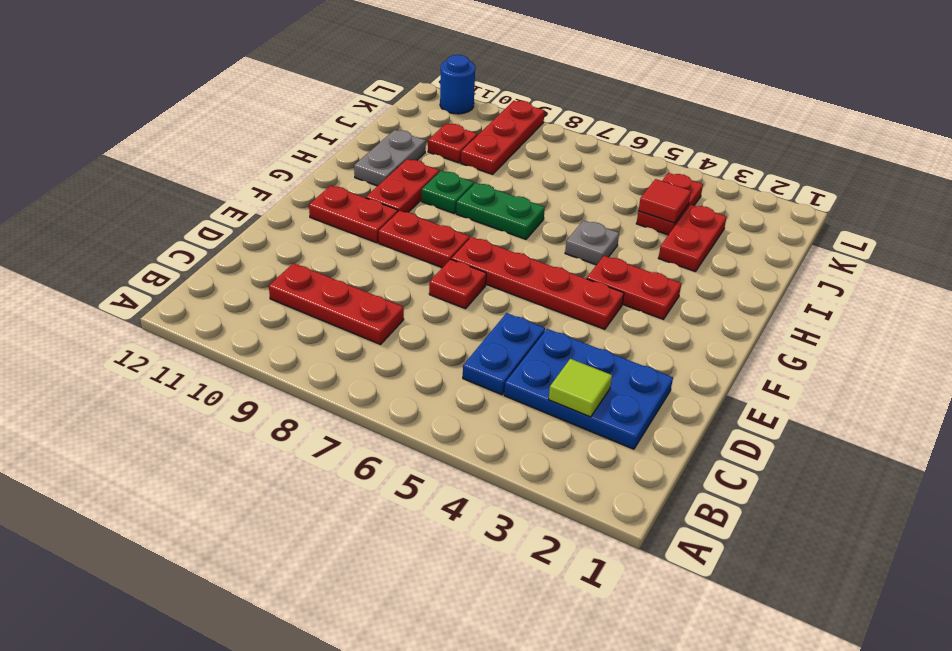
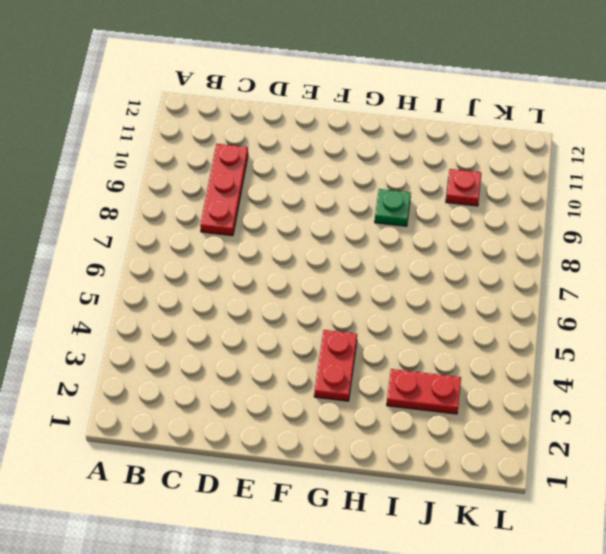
none -> blue 2x3 plate [504,329,673,449]
none -> blue 1x2 plate [463,313,545,395]
none -> red 1x1 plate [429,259,486,309]

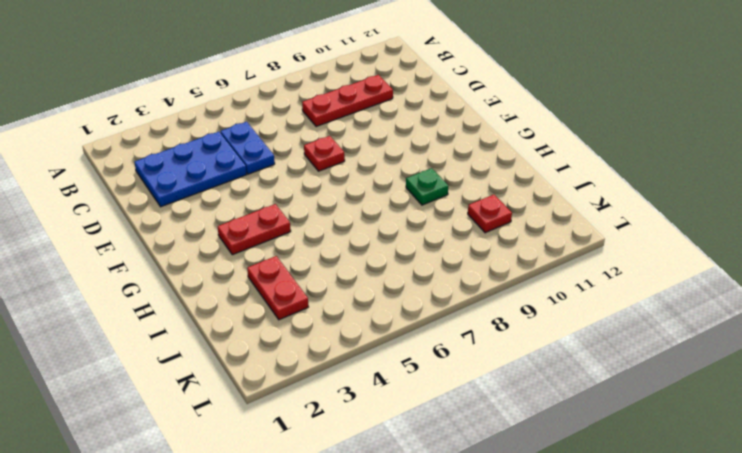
none -> red 1x4 plate [451,237,624,329]
none -> red 1x2 plate [379,211,470,268]
none -> red 1x2 plate [309,186,398,243]

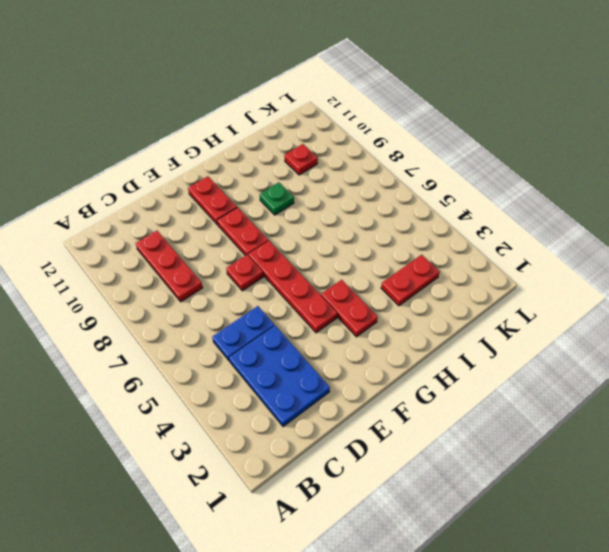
none -> red 1x2 plate [366,159,439,212]
none -> grey 1x1 plate [565,220,619,265]
none -> green 1x2 plate [456,183,545,239]

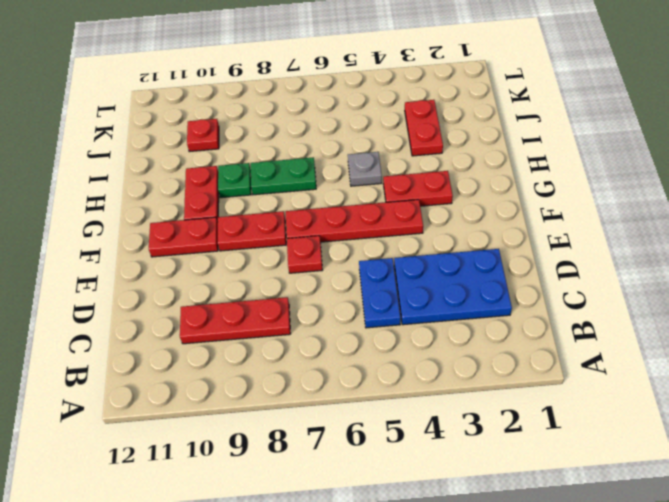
none -> grey 1x2 plate [354,130,426,186]
none -> red 1x2 plate [636,173,703,235]
none -> red 1x3 plate [461,101,545,174]

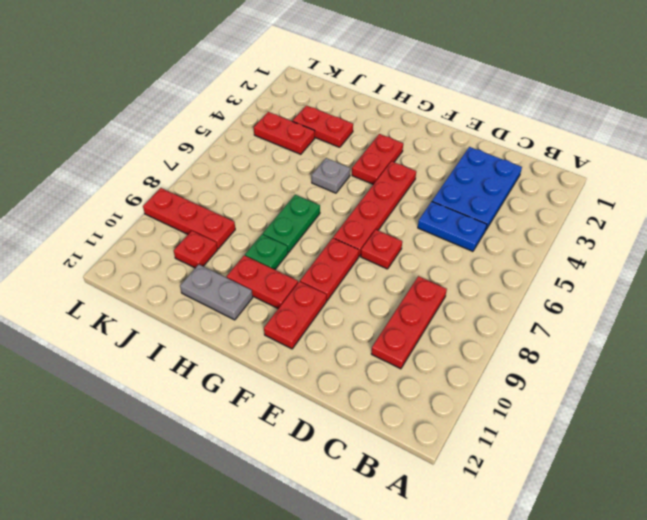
none -> blue 1x1 round brick [440,55,475,114]
none -> lime 1x1 tile [549,359,612,417]
none -> red 1x1 tile [638,179,691,223]

